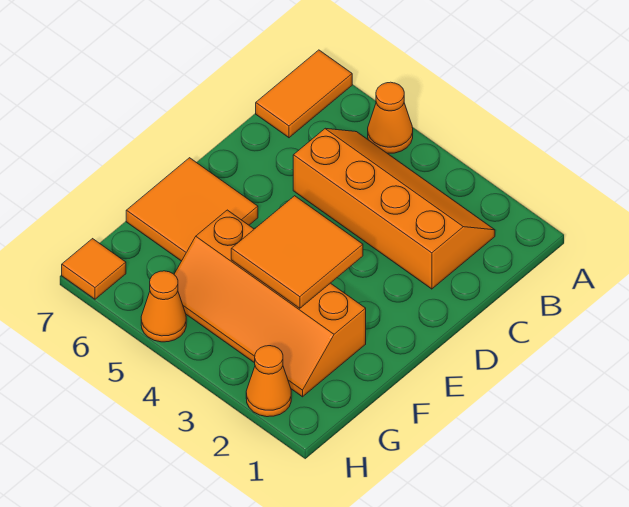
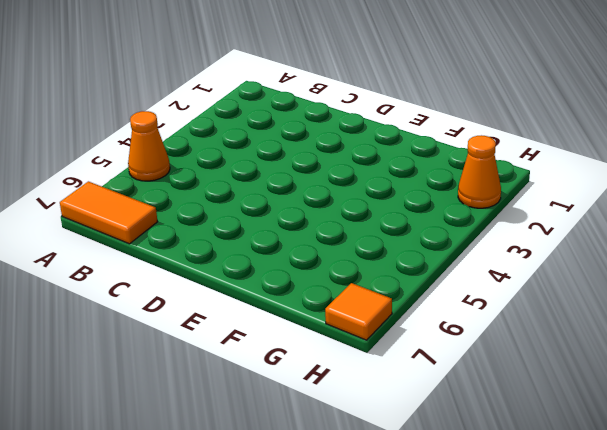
none -> orange 2x4 slope [293,129,495,289]
none -> orange 2x2 tile [126,158,258,261]

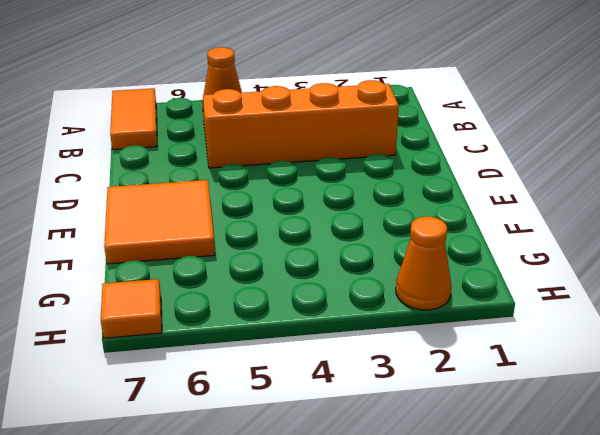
none -> orange 2x4 slope [174,210,366,397]
none -> orange 1x1 cone [141,271,186,342]

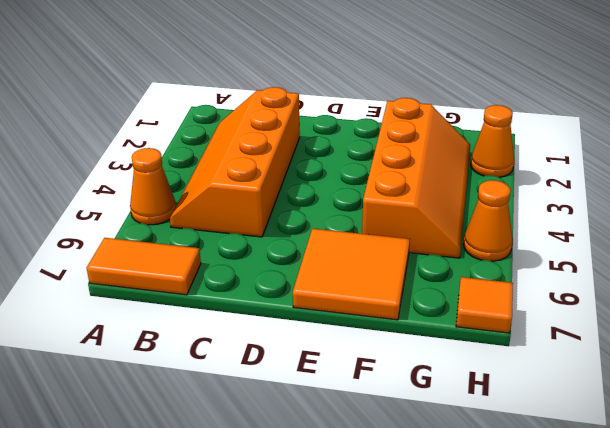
none -> orange 2x2 tile [231,196,363,308]

